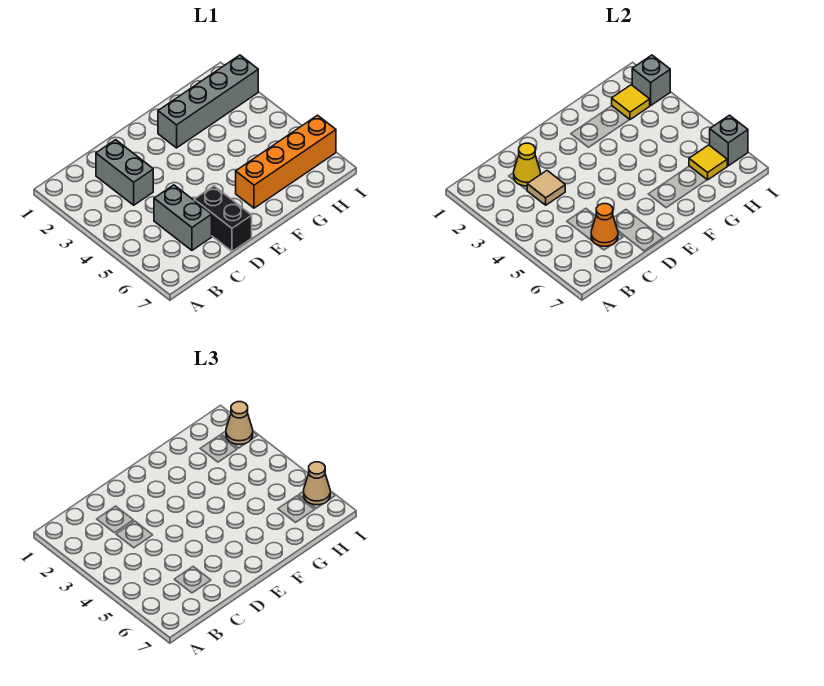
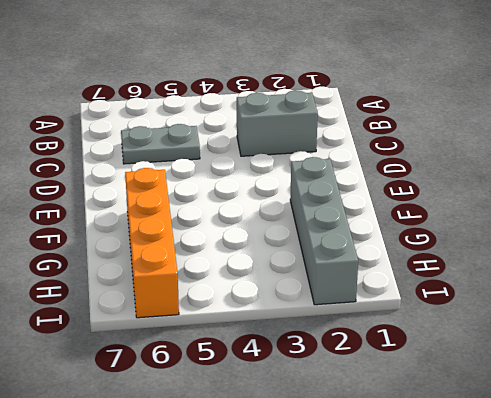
grey 1x2 plate [121,124,200,164] -> grey 1x2 brick [154,185,212,250]
none -> black 1x2 brick [194,186,252,251]
none -> yellow 1x1 cone [514,143,540,186]
none -> tan 1x1 tile [527,171,565,205]

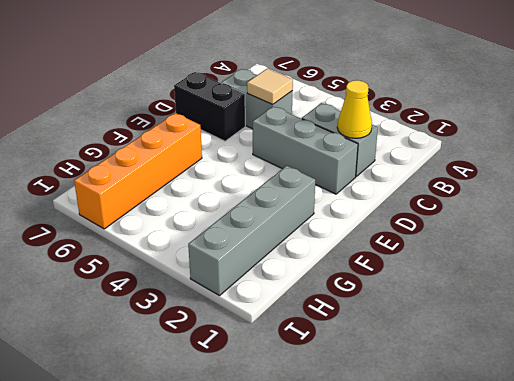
tan 1x1 tile [247,69,293,104] -> tan 1x1 tile moved to [527,171,565,205]
grey 1x3 brick [253,106,358,194] -> none
none -> orange 1x1 cone [591,204,618,246]
none -> yellow 1x1 tile [612,85,650,120]
none -> yellow 1x1 tile [689,145,727,180]

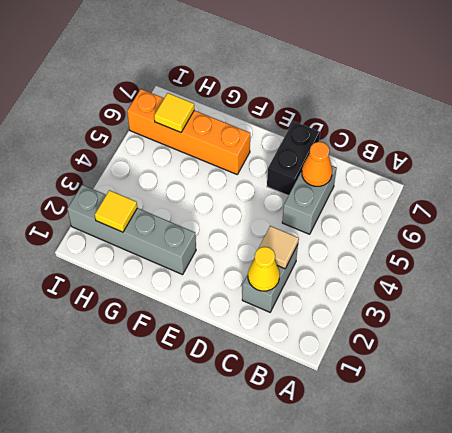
none -> grey 1x1 brick [632,55,670,106]
none -> grey 1x1 brick [710,115,748,166]
none -> tan 1x1 cone [226,402,253,444]

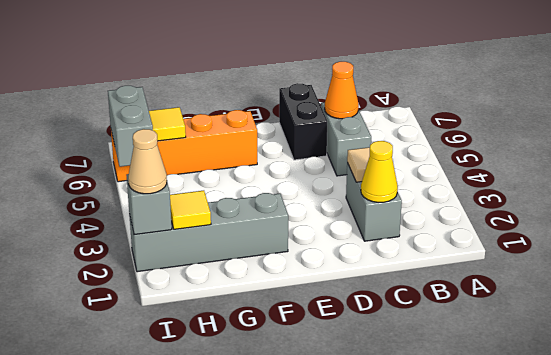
grey 1x2 brick [108,86,153,167] -> grey 1x1 brick [710,115,748,166]
none -> tan 1x1 cone [304,462,330,505]

